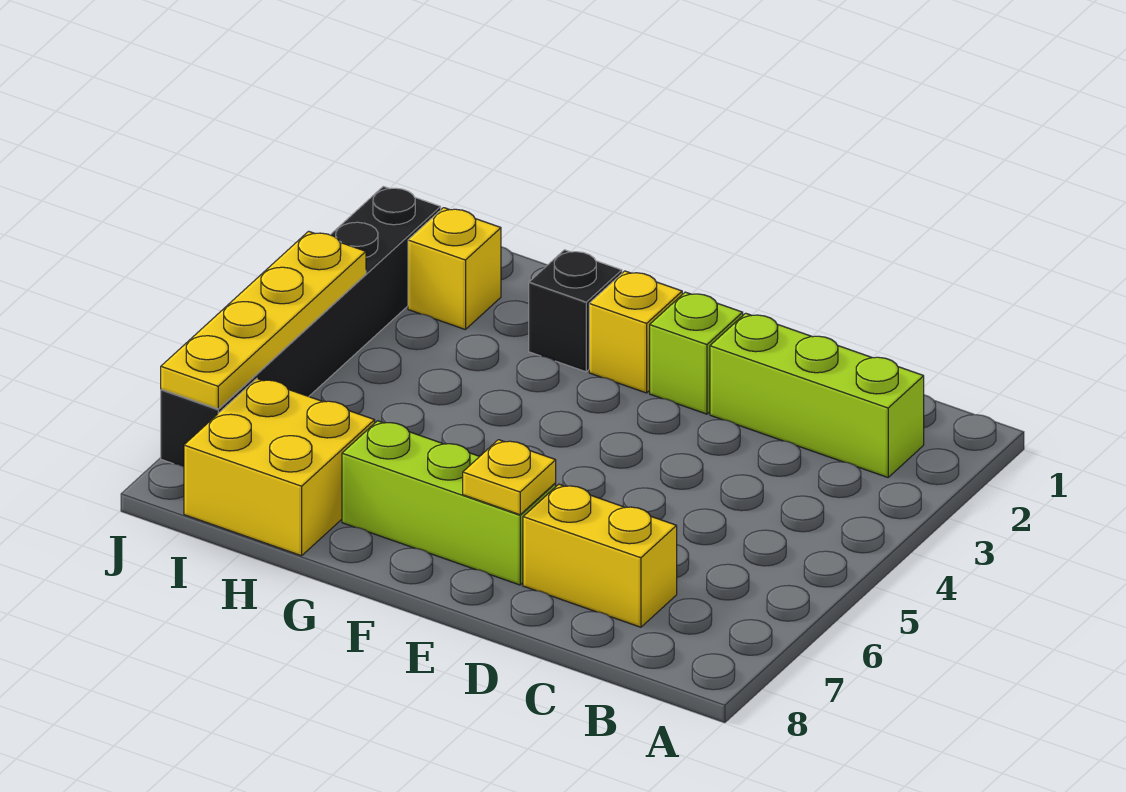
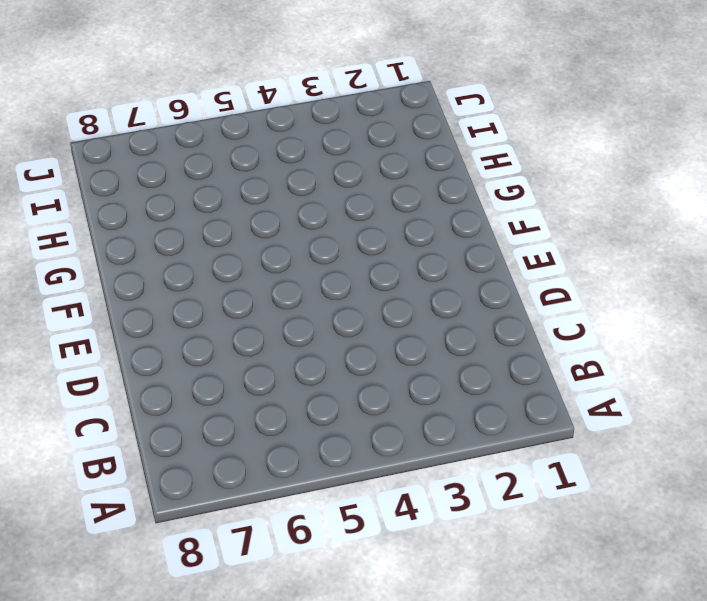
none -> lime 1x3 brick [710,313,924,477]
none -> yellow 1x2 brick [523,484,677,627]

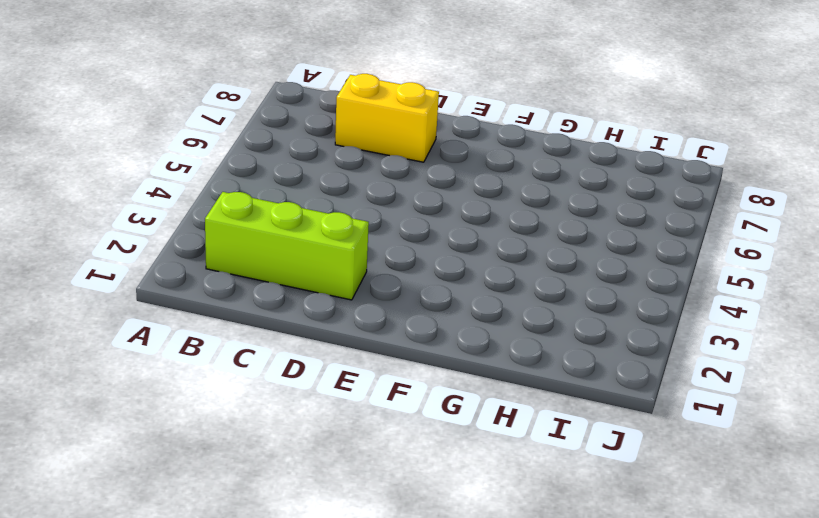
none -> lime 1x1 brick [650,292,743,414]
none -> lime 1x3 brick [342,421,556,585]

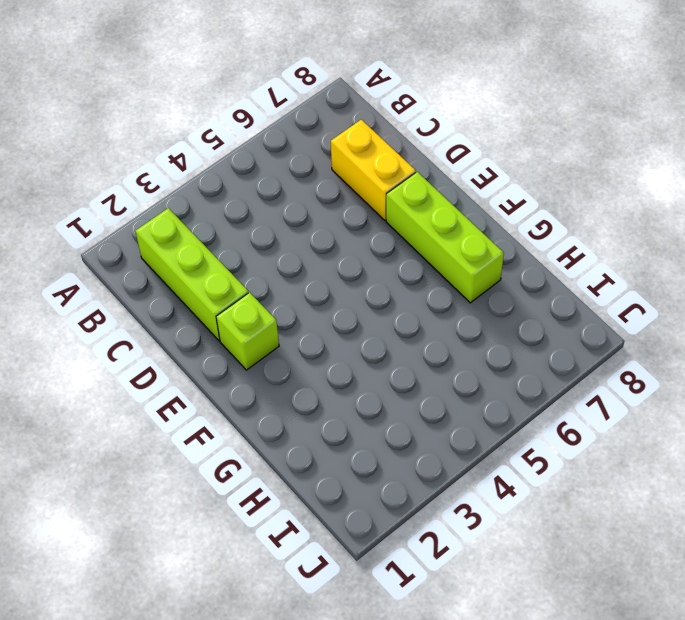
none -> yellow 1x1 brick [589,271,682,393]
none -> black 1x1 brick [529,250,622,372]

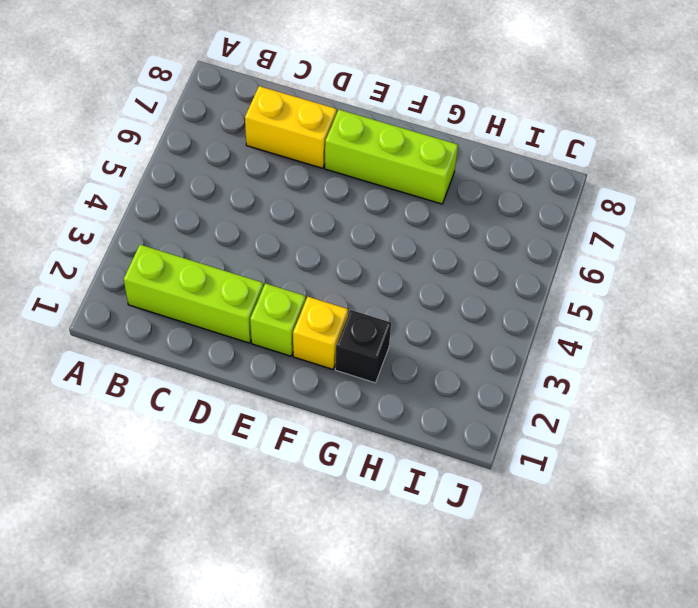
none -> yellow 2x2 brick [184,379,375,556]
none -> yellow 1x1 brick [408,208,501,330]

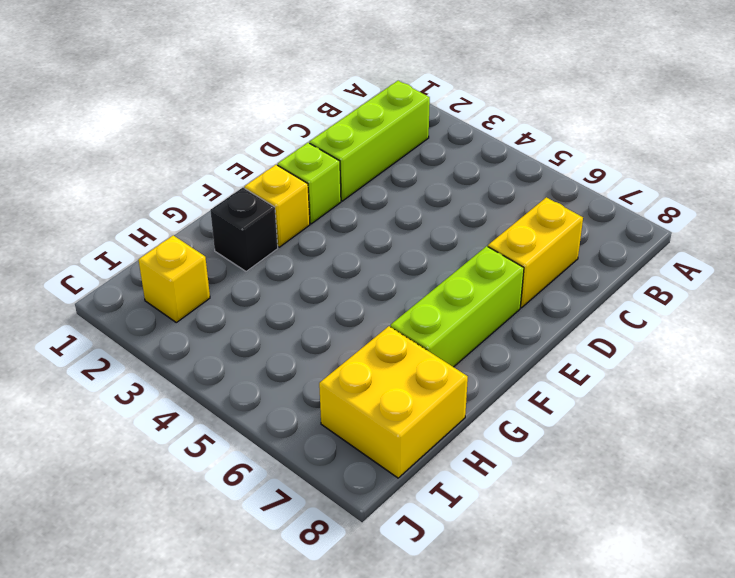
none -> black 1x6 brick [161,186,441,466]
none -> yellow 1x1 plate [463,440,556,515]

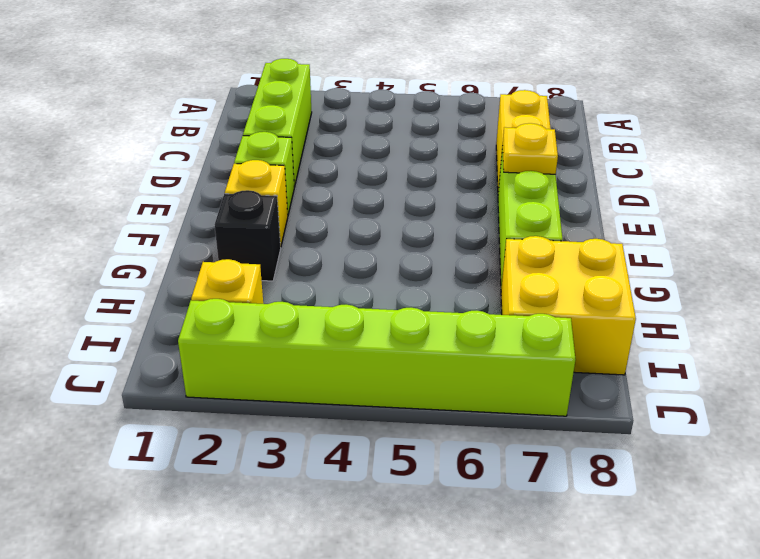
lime 1x6 brick [178,299,575,416] -> black 1x6 brick [161,186,441,466]
none -> yellow 1x4 plate [161,231,366,409]

